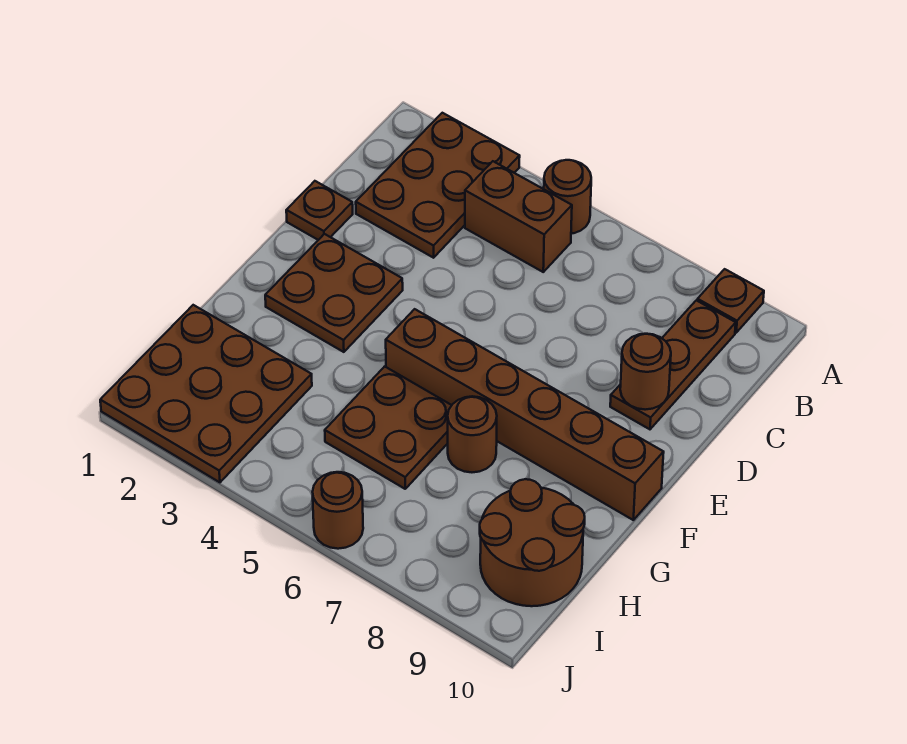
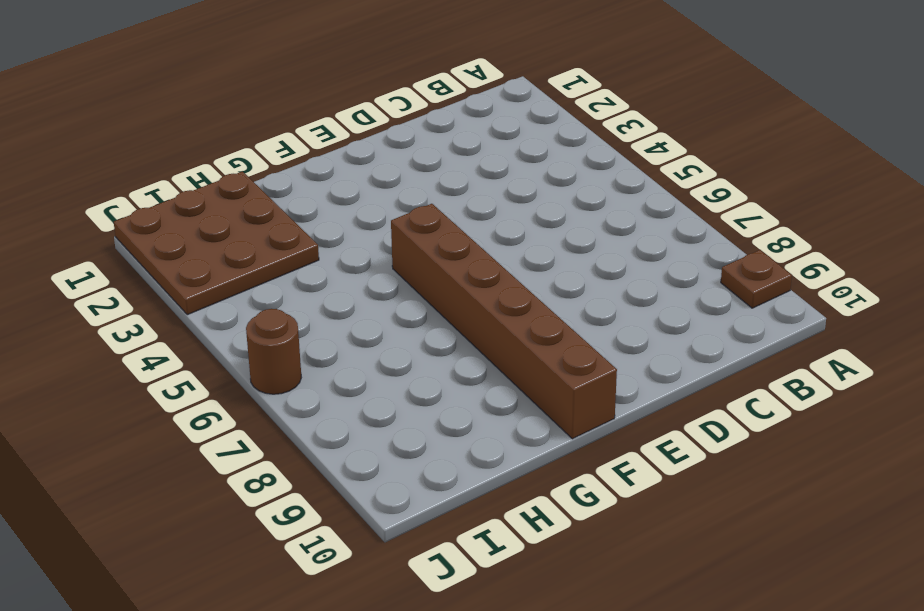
none -> brown 2x3 plate [356,113,520,258]
none -> brown 1x1 round brick [544,160,591,234]
none -> brown 1x2 brick [465,161,572,272]

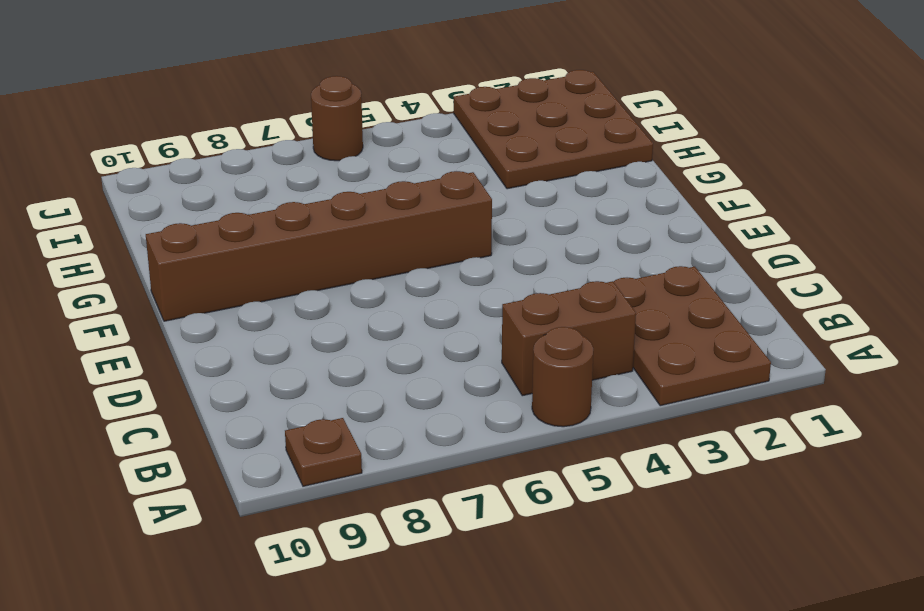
none -> brown 1x3 plate [610,300,736,429]
none -> brown 1x1 plate [286,181,353,240]
none -> brown 2x2 plate [265,234,403,352]

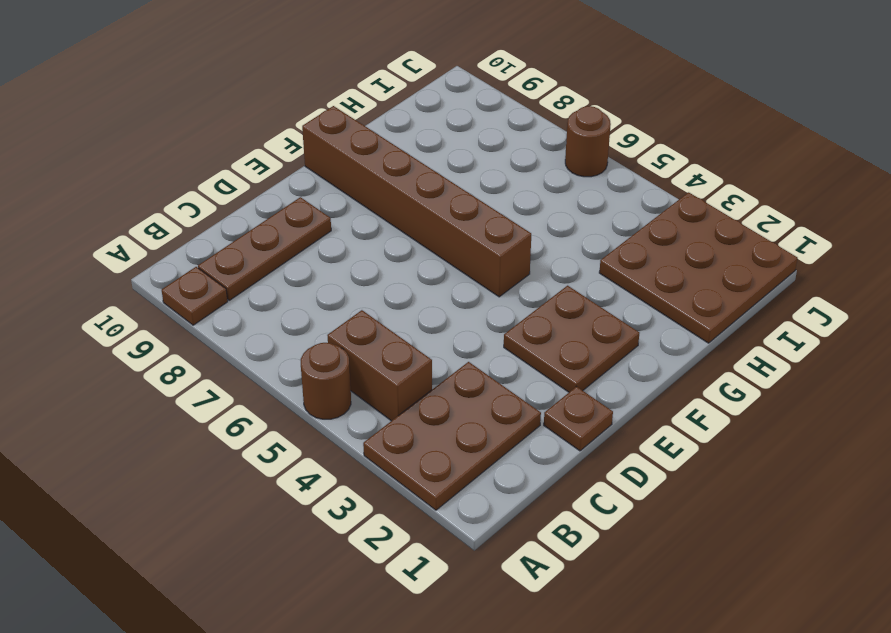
none -> brown 2x2 plate [325,367,452,489]
none -> brown 1x1 round brick [448,396,497,472]
none -> brown 2x2 round brick [480,479,585,606]

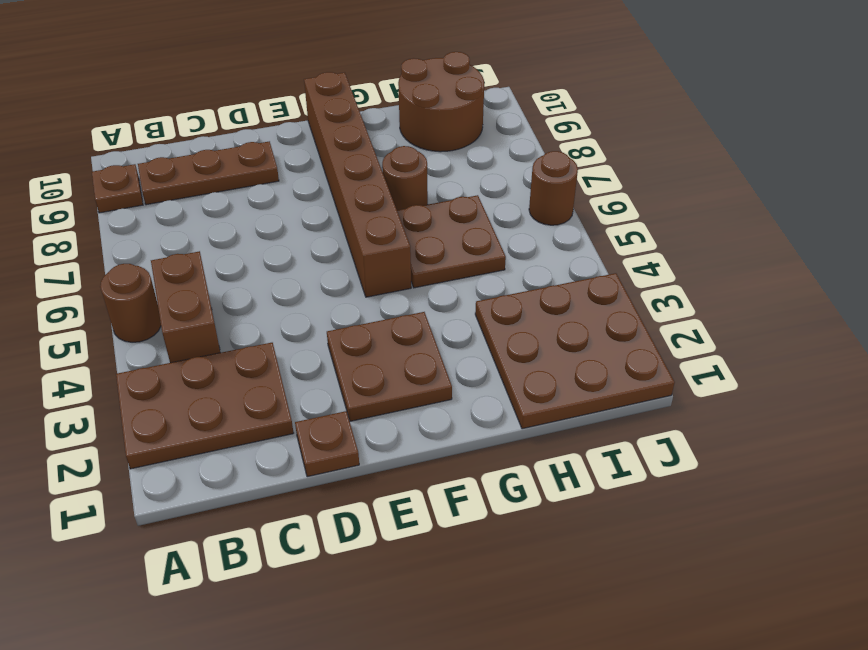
none -> brown 1x1 round brick [620,334,671,410]

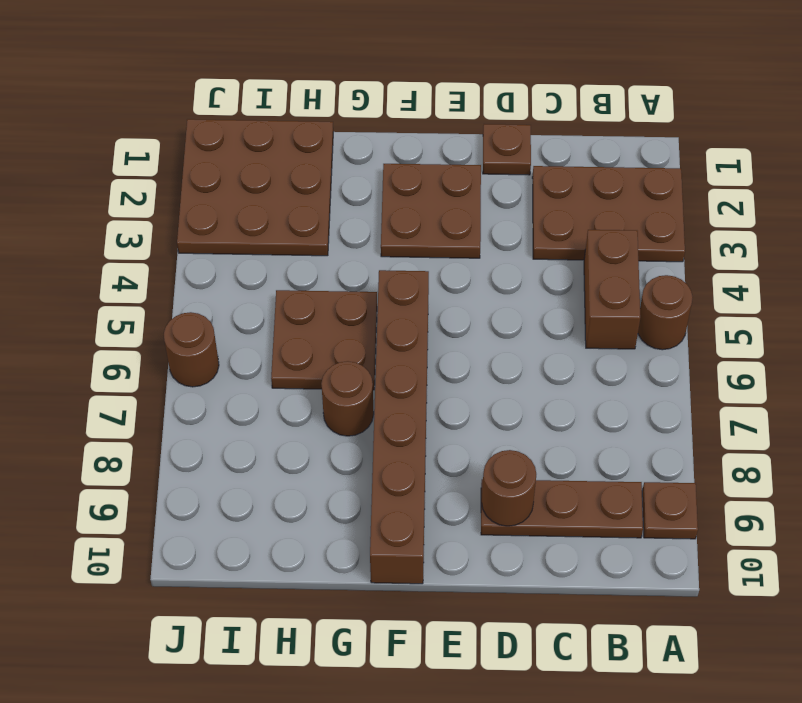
none -> brown 2x2 round brick [480,479,585,606]

